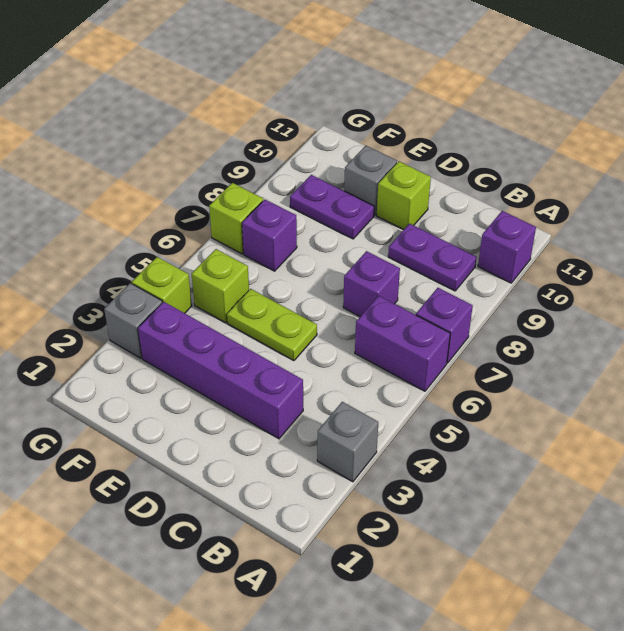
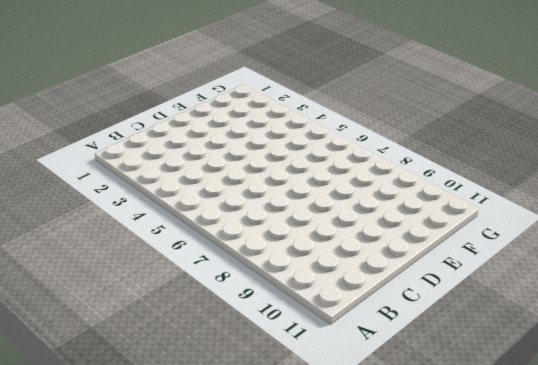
none -> grey 1x1 brick [317,402,378,482]
none -> purple 1x2 brick [355,296,450,391]
none -> purple 1x1 brick [416,288,473,363]

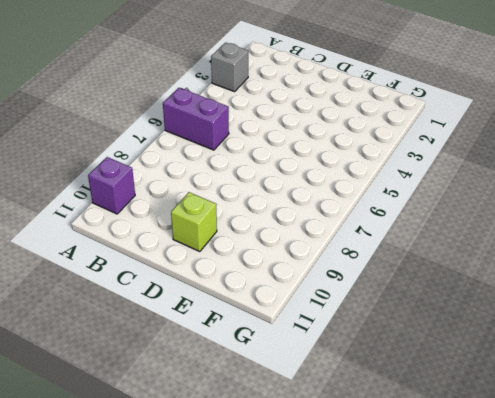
none -> purple 1x1 brick [416,288,473,363]
none -> purple 1x2 plate [388,224,477,291]
none -> purple 1x4 brick [138,302,303,439]

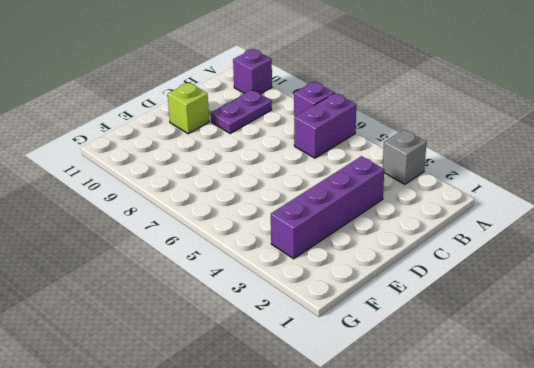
none -> purple 1x1 brick [343,251,400,317]
none -> lime 1x2 plate [227,289,317,361]
none -> purple 1x2 plate [290,175,374,239]

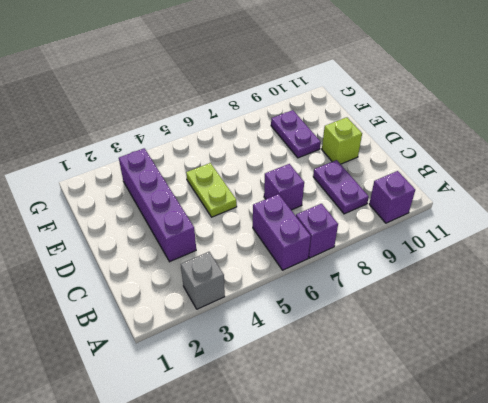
none -> grey 1x1 brick [344,146,397,215]
none -> lime 1x1 brick [192,249,249,323]
none -> purple 1x1 brick [242,200,297,271]

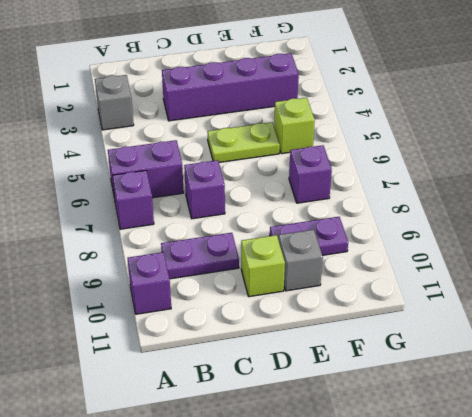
none -> grey 1x1 brick [104,283,162,358]
none -> lime 1x1 brick [132,257,192,313]
none -> lime 1x1 brick [209,183,263,254]

